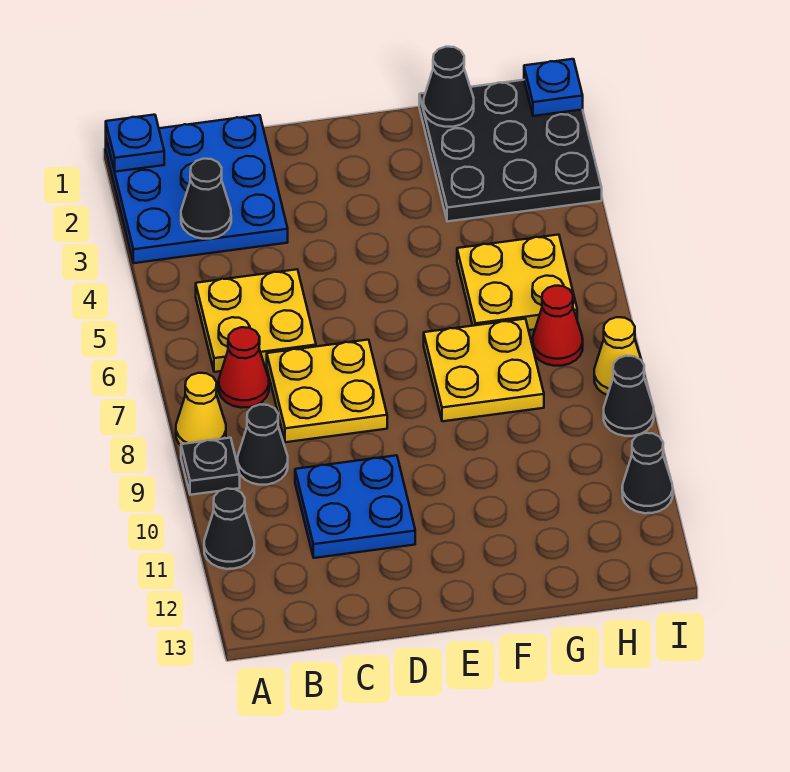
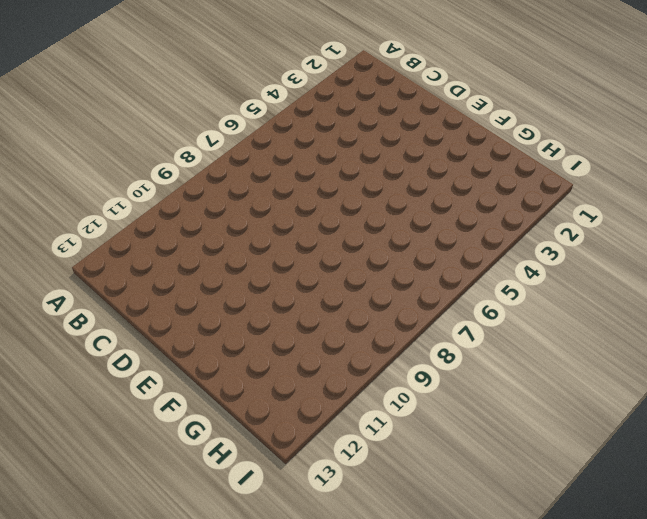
none -> blue 3x3 plate [106,115,288,263]
none -> yellow 1x1 cone [176,373,226,445]
none -> black 1x1 plate [181,438,240,495]

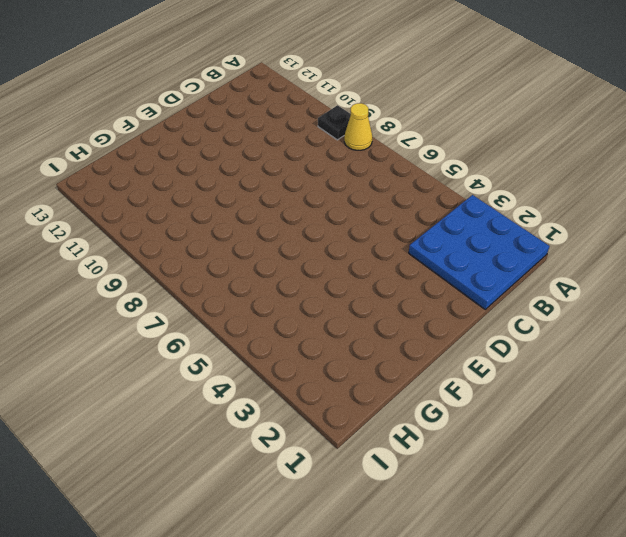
none -> black 1x1 cone [204,489,254,569]
none -> yellow 2x2 plate [196,269,316,372]
none -> red 1x1 cone [219,327,269,408]

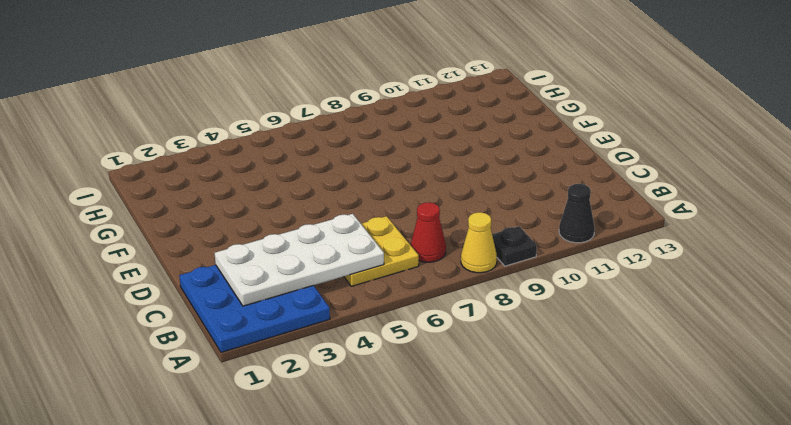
white 2x4 plate [215,214,384,306] -> black 1x1 cone [181,159,231,239]
none -> black 1x1 cone [238,405,288,485]
none -> yellow 2x2 plate [267,340,387,442]
none -> blue 2x2 plate [295,455,415,558]

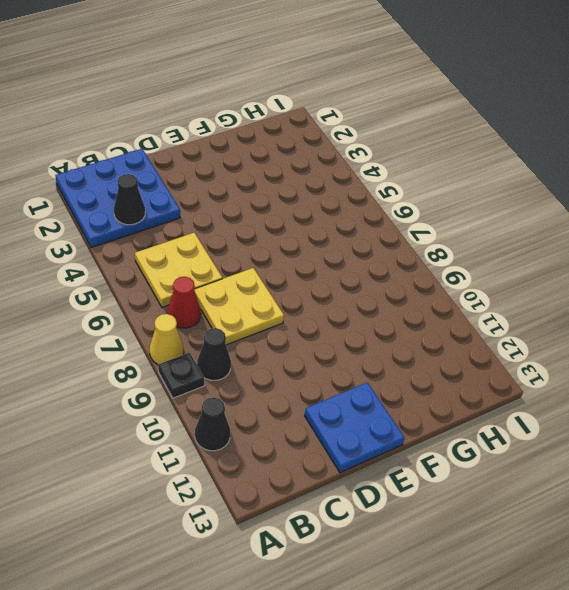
blue 2x2 plate [305,382,404,473] -> blue 2x2 plate moved to [295,455,415,558]
none -> yellow 2x2 plate [424,319,544,421]
none -> black 3x3 plate [419,80,602,221]
none -> yellow 2x2 plate [457,235,577,330]

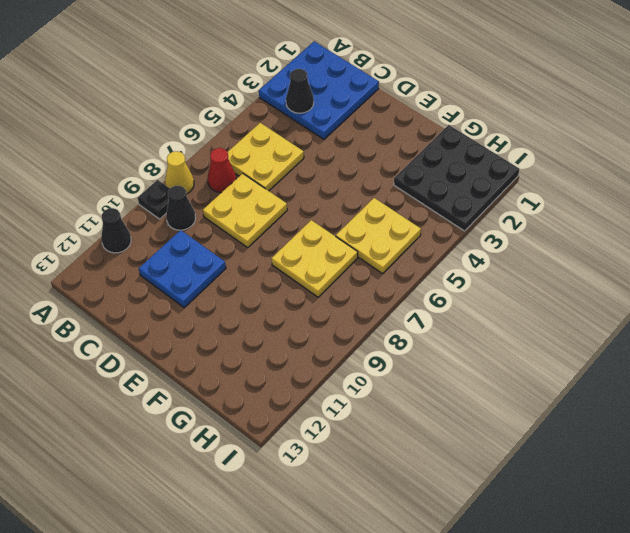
none -> red 1x1 cone [532,286,583,366]
none -> yellow 1x1 cone [594,317,642,395]
none -> black 1x1 cone [604,356,654,436]

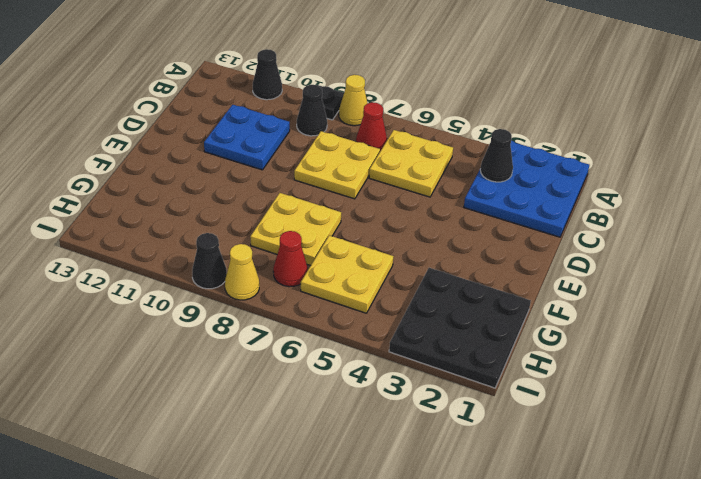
none -> black 1x1 cone [622,433,673,513]
none -> blue 1x1 plate [106,115,164,172]
none -> black 1x1 cone [424,47,474,127]

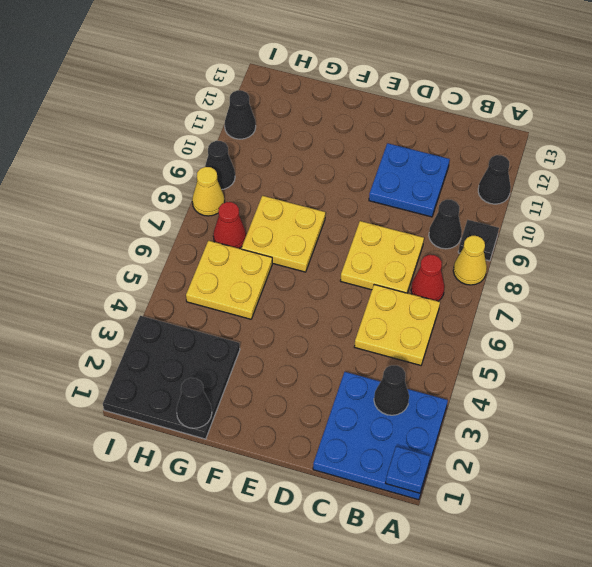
none -> blue 1x1 plate [524,59,583,116]

